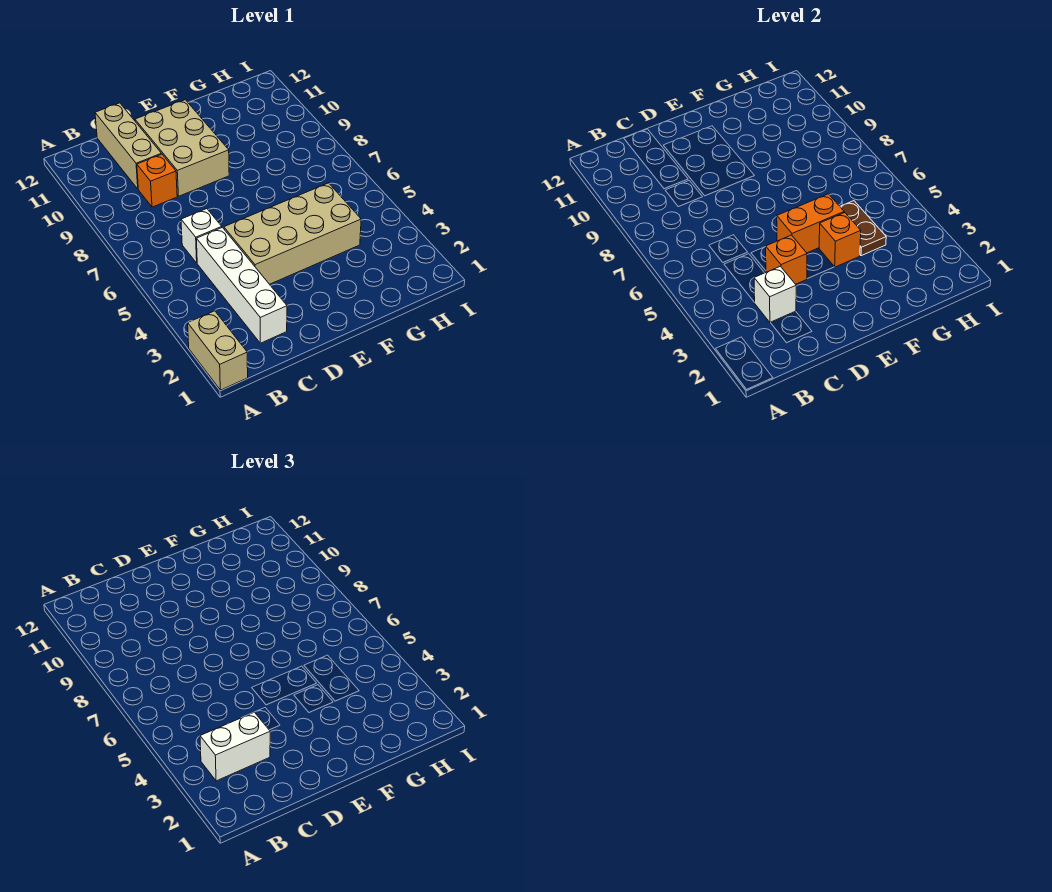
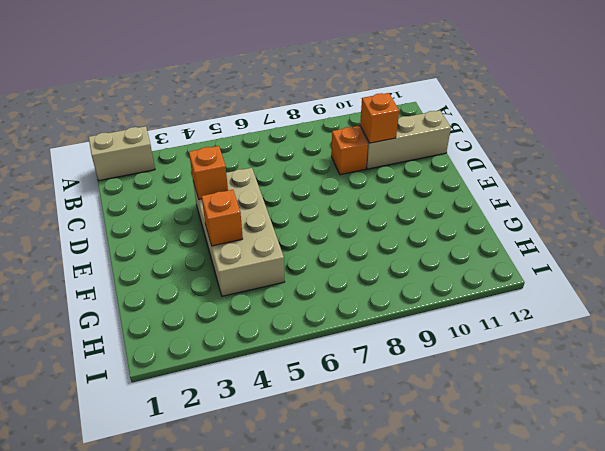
orange 1x1 brick [360,93,399,143] -> none
none -> white 1x4 brick [197,227,287,343]
none -> white 1x1 brick [181,209,222,263]
none -> tan 2x3 brick [135,100,229,196]

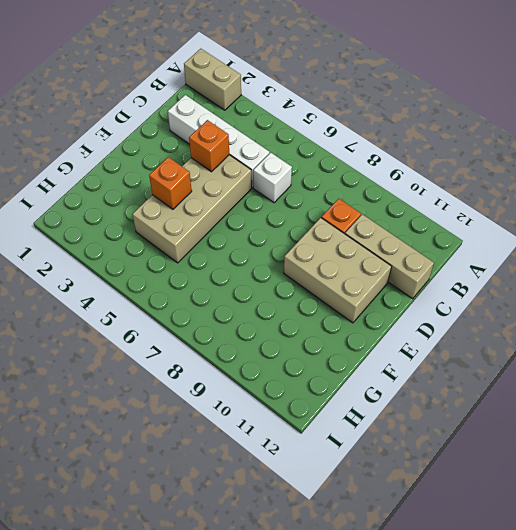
none -> white 1x1 brick [754,266,796,323]
none -> orange 1x2 brick [777,194,844,253]
none -> brown 1x2 plate [840,201,886,256]

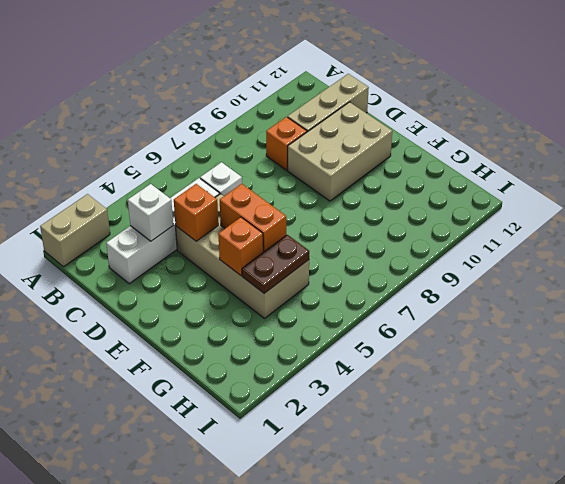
none -> white 1x2 brick [200,712,270,781]

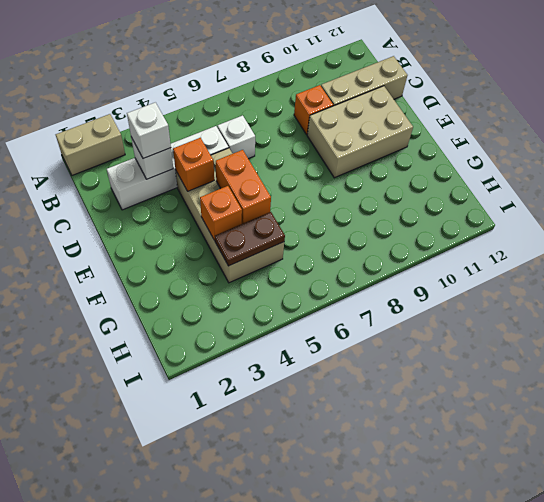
white 1x1 brick [127,102,171,159] -> white 1x2 brick [200,712,270,781]

